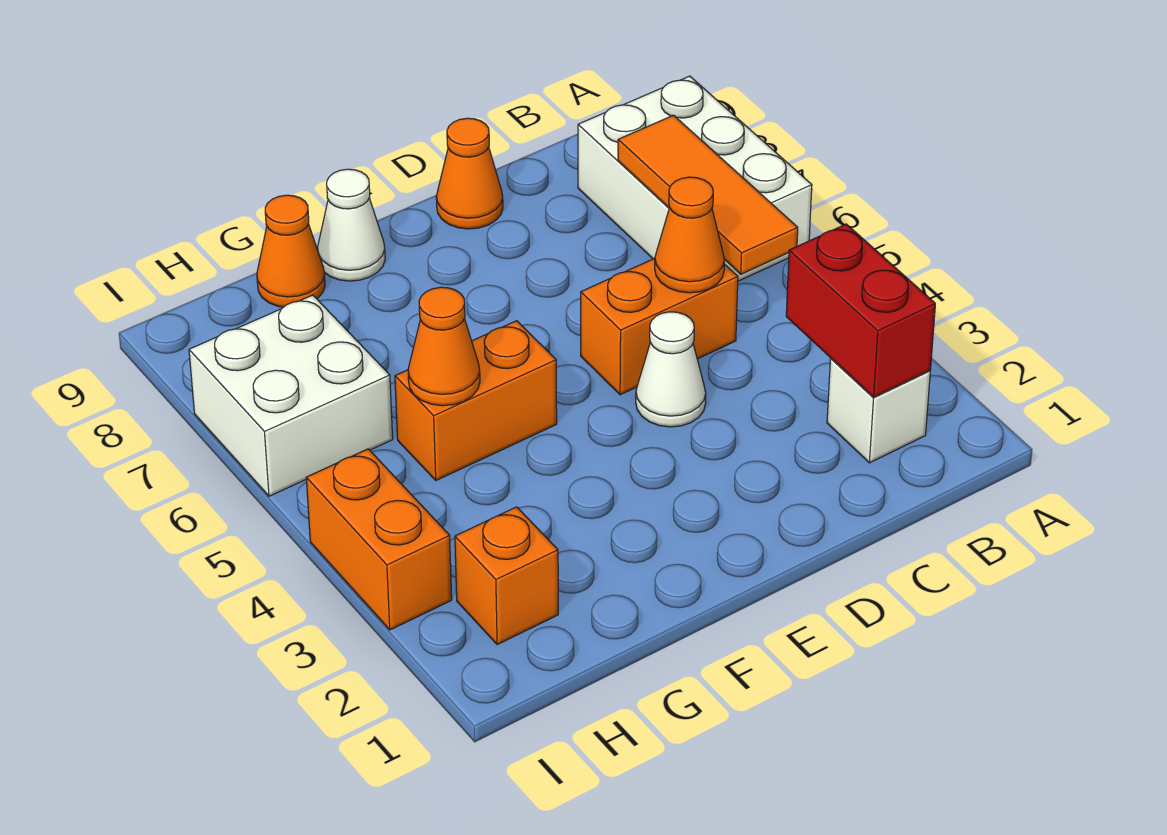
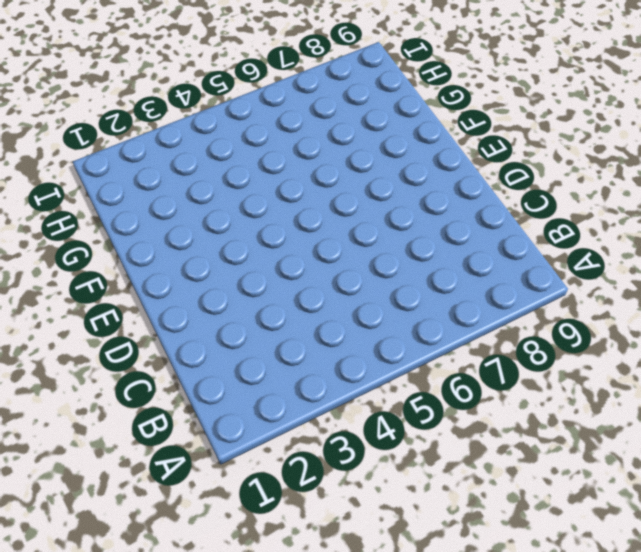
none -> white 2x3 brick [578,76,812,281]
none -> white 1x1 brick [827,359,930,463]
none -> orange 1x2 brick [581,258,738,395]

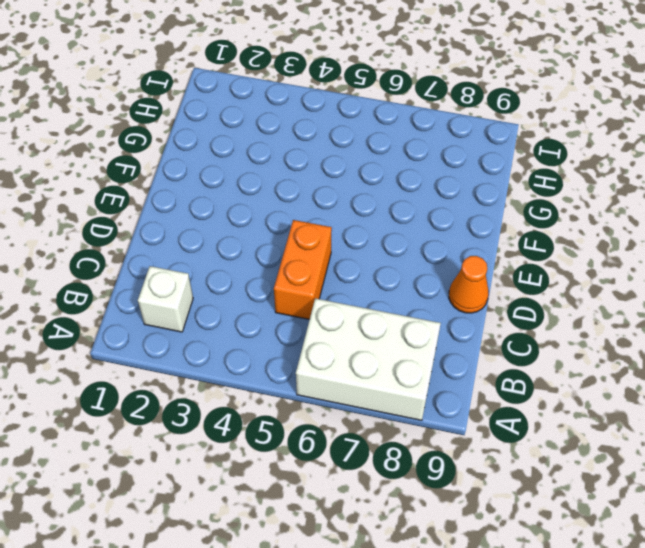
none -> white 1x1 cone [636,312,706,427]
none -> orange 1x2 brick [395,321,557,480]
none -> white 1x1 cone [318,169,385,281]

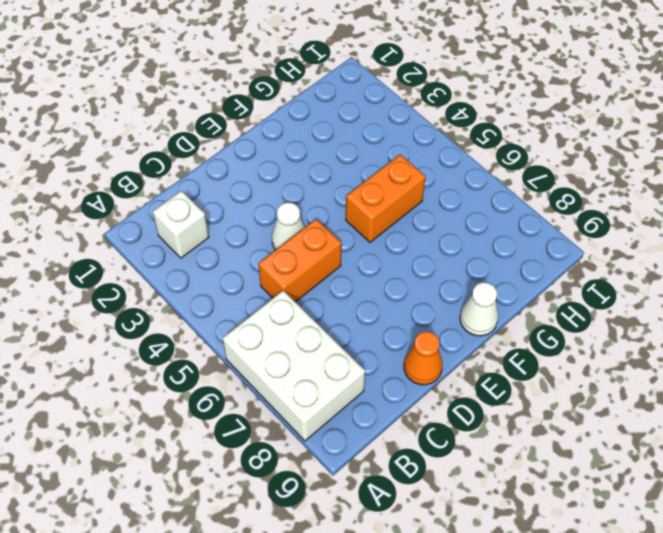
none -> orange 1x1 cone [257,195,325,307]
none -> orange 1x1 brick [455,507,558,645]
none -> white 2x2 brick [189,295,393,496]

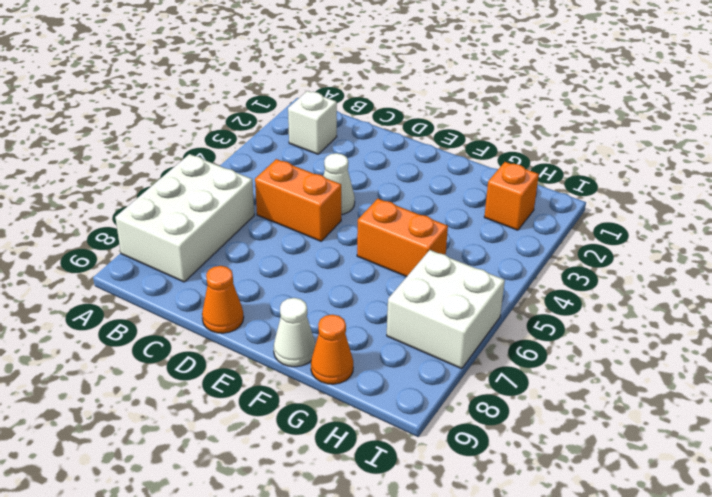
none -> orange 1x2 brick [306,449,452,630]
none -> red 1x2 brick [786,224,935,397]
none -> orange 1x3 tile [618,115,798,274]

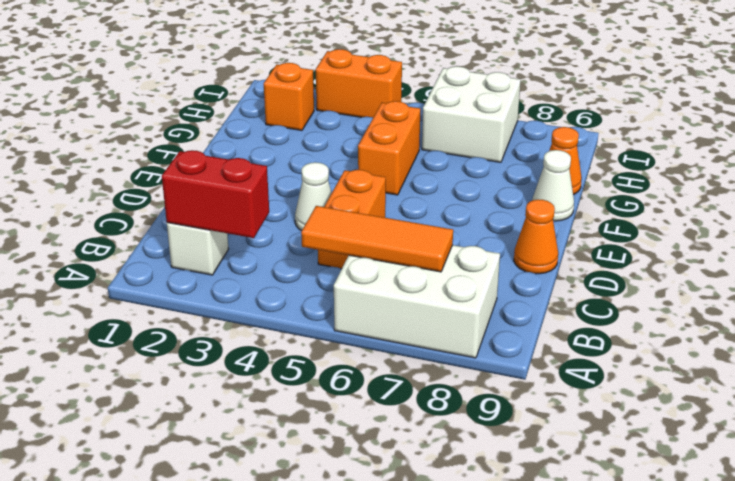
none -> orange 1x1 cone [655,177,725,293]
none -> orange 1x1 cone [408,287,480,406]

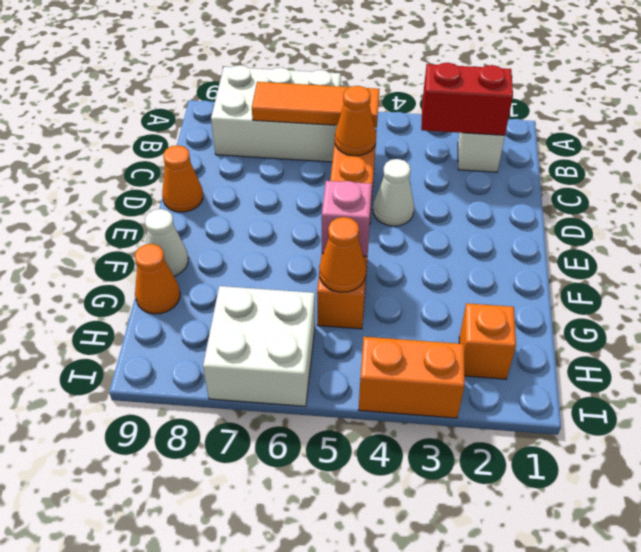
pink 1x1 brick [322,181,372,256] -> none

